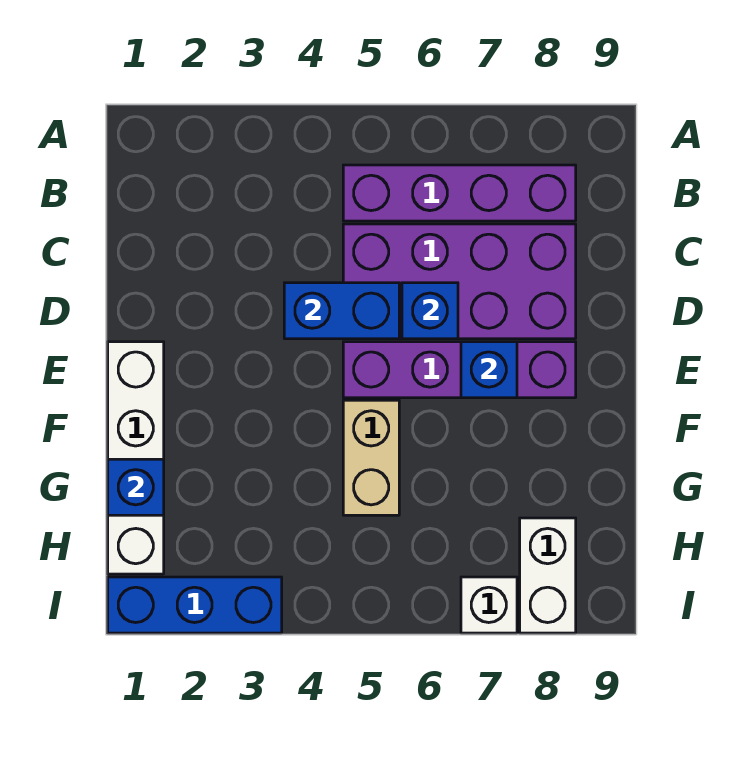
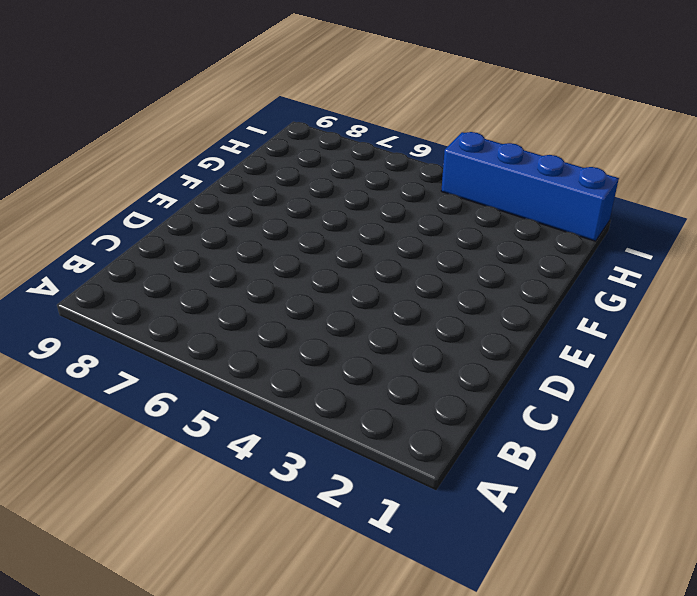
blue 1x4 brick [441,132,619,241] -> blue 1x3 brick [108,577,282,633]
none -> purple 1x4 brick [343,165,576,221]
none -> purple 2x4 brick [343,224,576,339]
none -> white 1x4 brick [108,342,164,574]

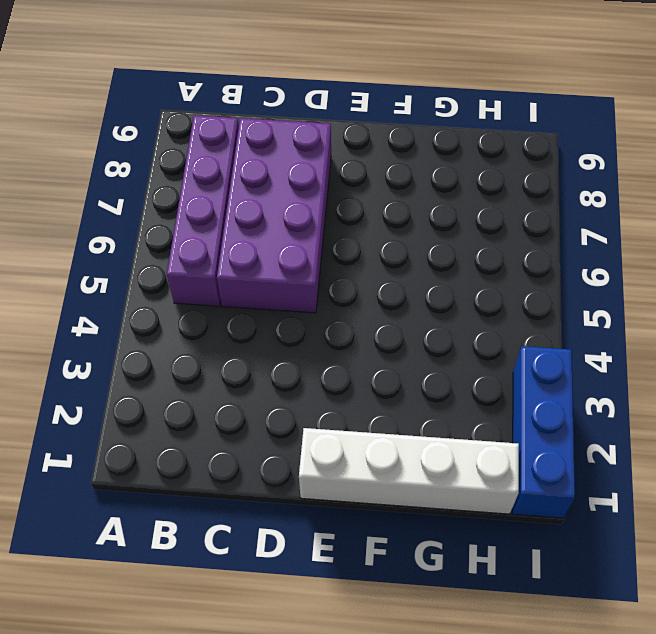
none -> purple 1x4 brick [343,342,576,398]
none -> tan 1x2 brick [343,400,399,515]
none -> white 1x2 brick [520,518,576,633]

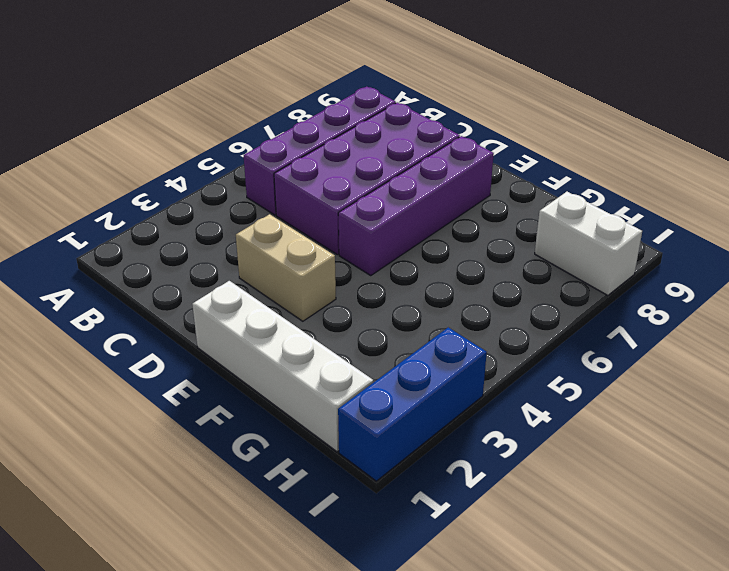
tan 1x2 brick [236,214,336,321] -> tan 1x2 brick moved to [343,400,399,515]
none -> white 1x1 brick [461,577,517,633]
none -> blue 1x2 brick [284,283,399,339]
none -> blue 1x1 brick [402,283,458,339]

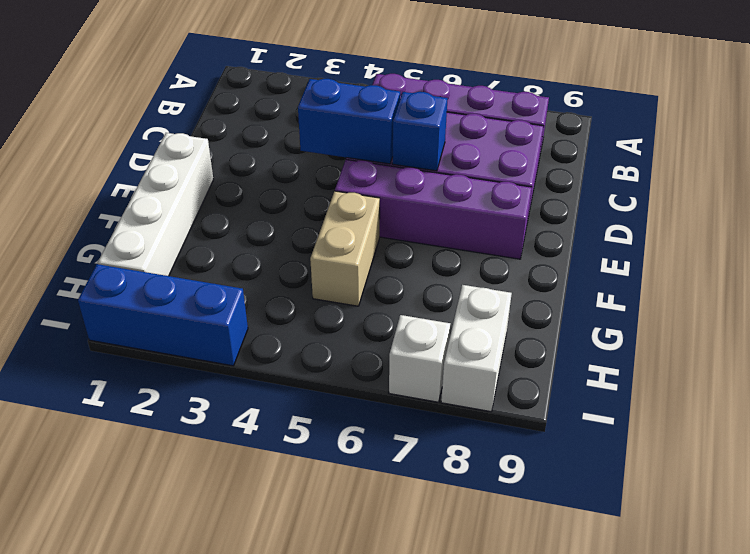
none -> blue 1x1 brick [461,342,517,398]
none -> blue 1x1 brick [108,459,164,515]

